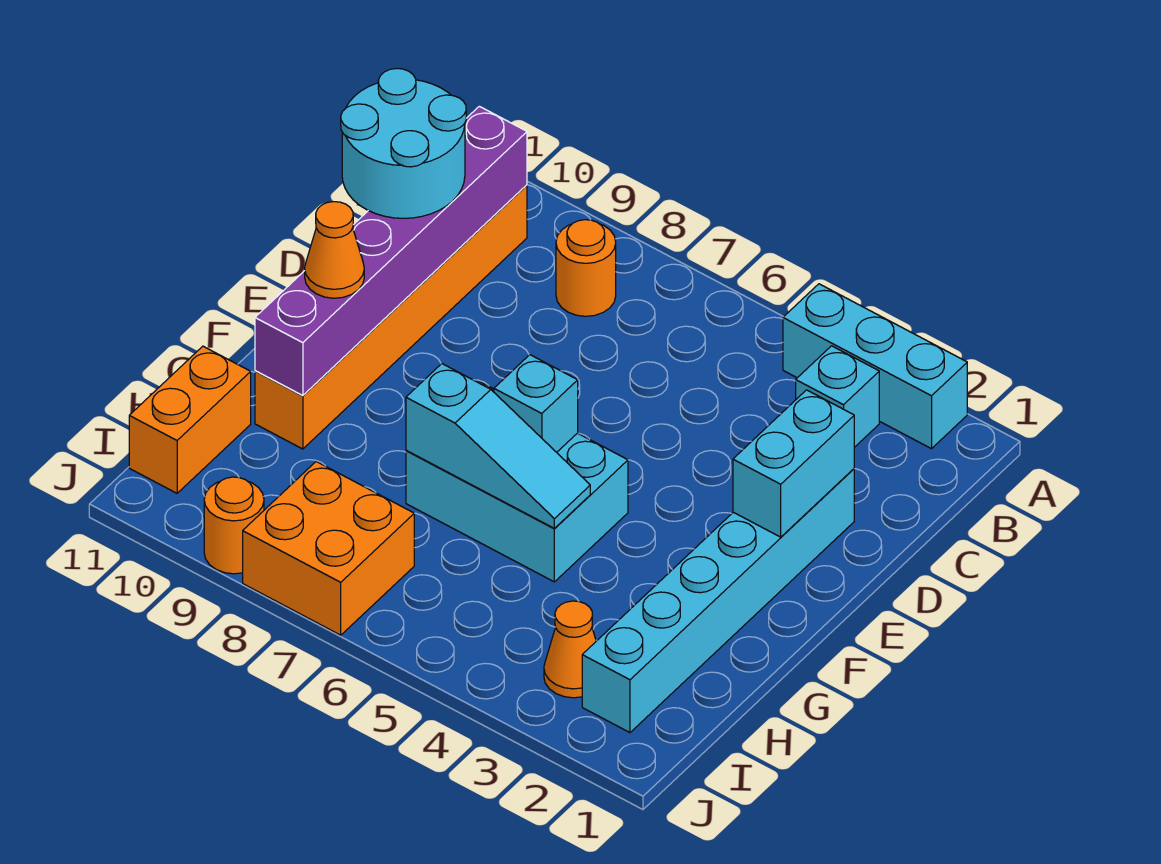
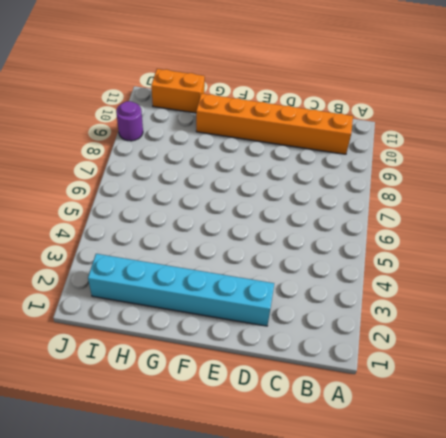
purple 1x1 round brick [116,101,143,141] -> orange 1x1 round brick [204,477,264,574]
none -> cyan 1x3 brick [783,284,967,449]
none -> cyan 1x1 brick [796,346,879,447]
none -> orange 1x1 round brick [556,220,616,316]

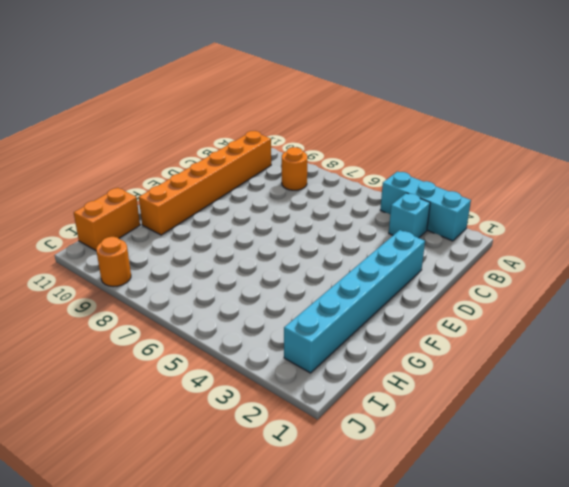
none -> cyan 2x3 brick [406,382,628,582]
none -> orange 1x1 cone [544,601,596,698]
none -> orange 2x2 brick [243,462,414,635]

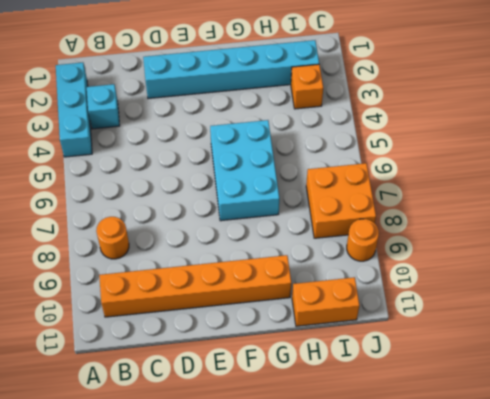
orange 1x1 brick [291,64,323,109] -> orange 1x1 cone [544,601,596,698]
none -> purple 1x6 brick [255,106,527,396]
none -> cyan 1x2 brick [733,390,854,537]
none -> cyan 1x1 brick [494,355,578,452]

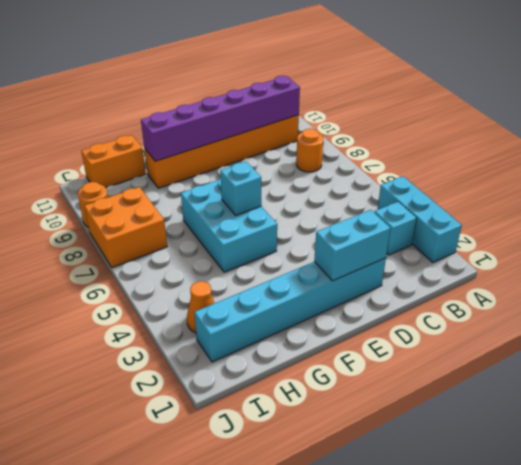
none -> cyan 1x3 slope [406,364,590,528]
none -> cyan 2x2 round brick [341,68,466,218]
none -> orange 1x1 cone [305,202,364,298]

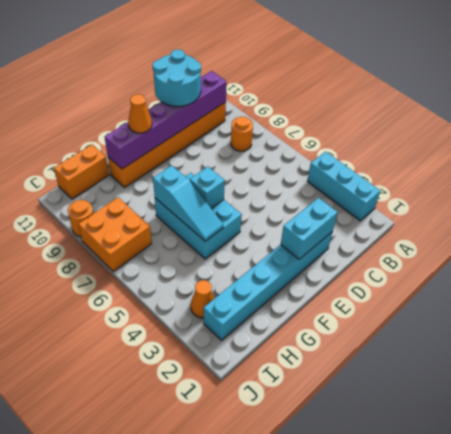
none -> cyan 1x1 brick [796,346,879,447]

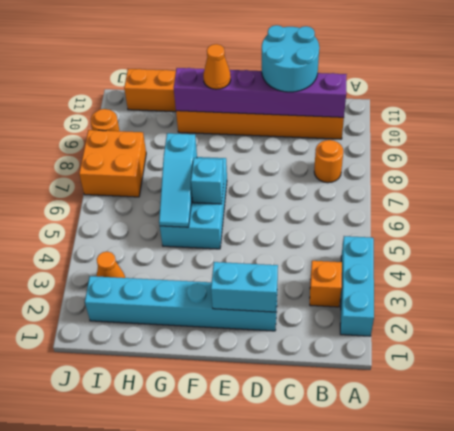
orange 1x1 brick [310,261,342,307] -> cyan 1x1 brick [796,346,879,447]

